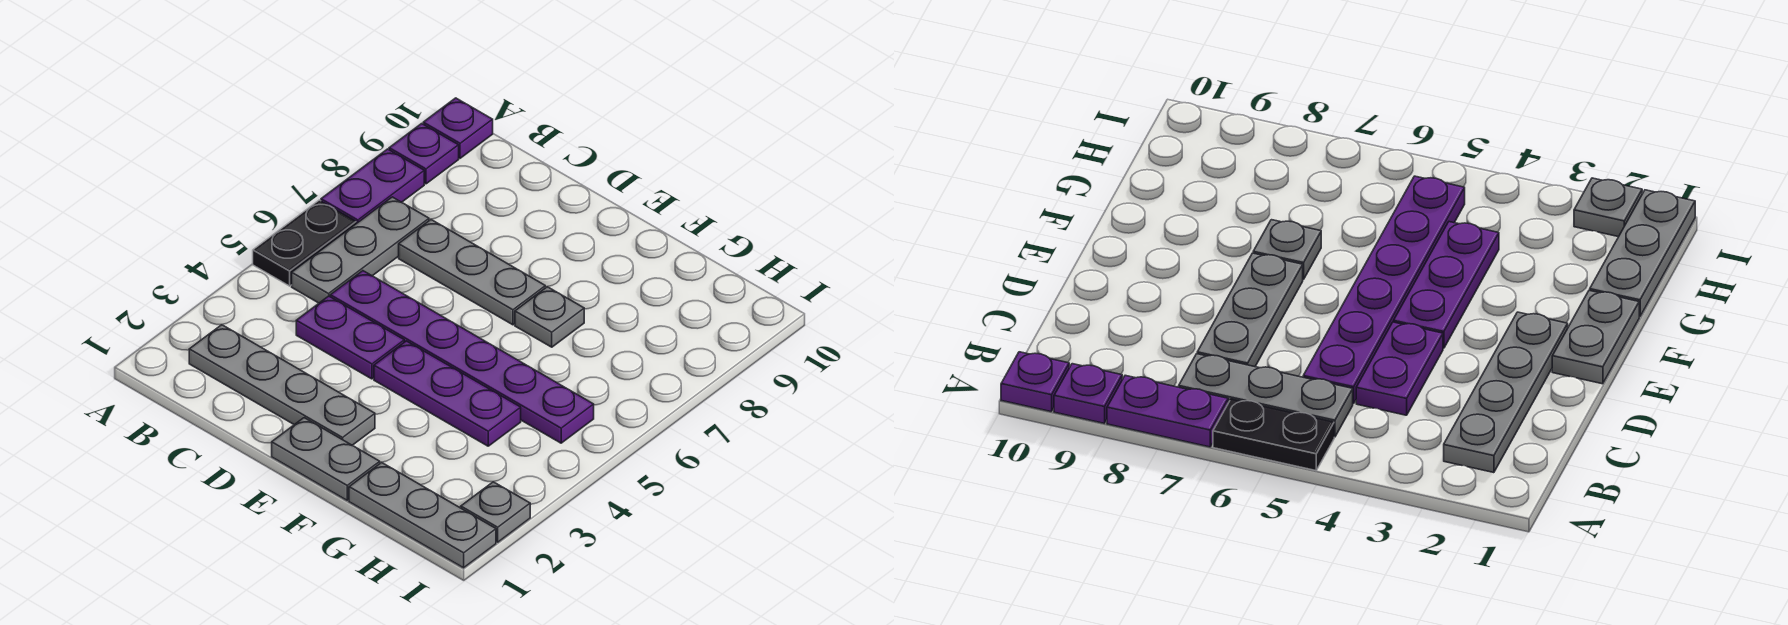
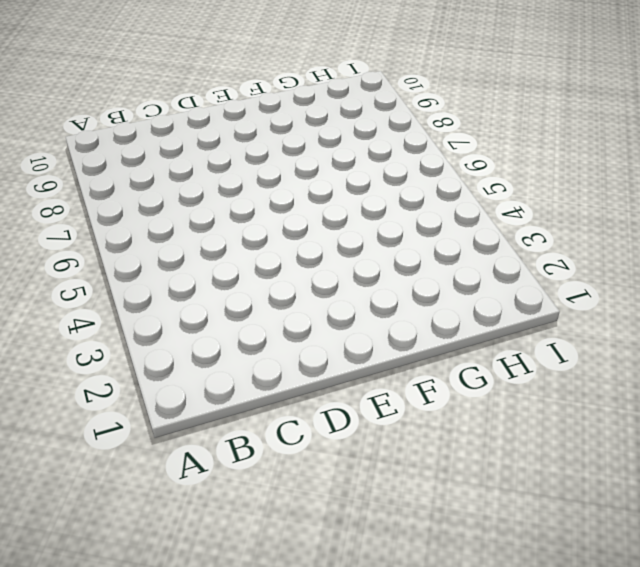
none -> black 1x2 plate [253,200,356,286]
none -> purple 1x2 plate [321,149,424,224]
none -> purple 1x1 plate [389,124,459,184]

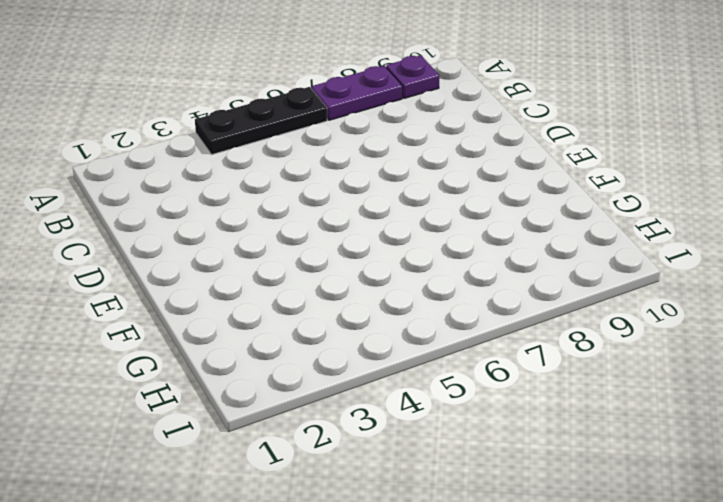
black 1x3 plate [195,87,327,155] -> black 1x2 plate [253,200,356,286]
none -> purple 1x1 plate [423,98,493,158]
none -> grey 1x4 plate [189,325,375,445]
none -> grey 1x3 plate [292,197,429,303]

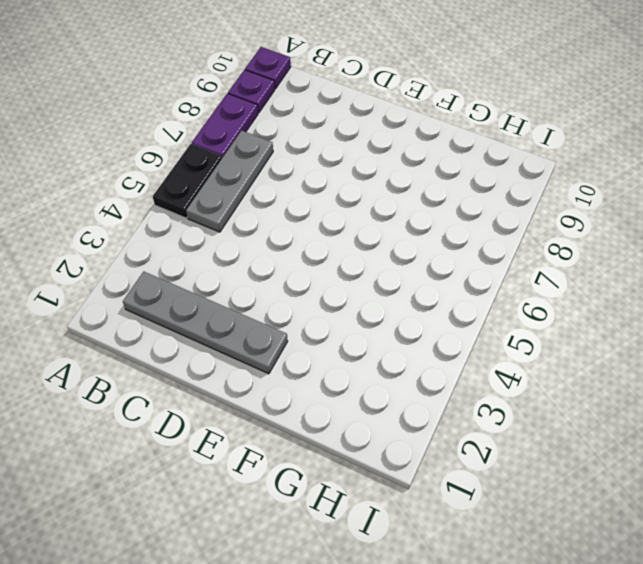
none -> purple 1x2 plate [296,296,404,379]
none -> purple 1x6 plate [330,271,594,443]
none -> grey 1x3 plate [399,220,545,325]

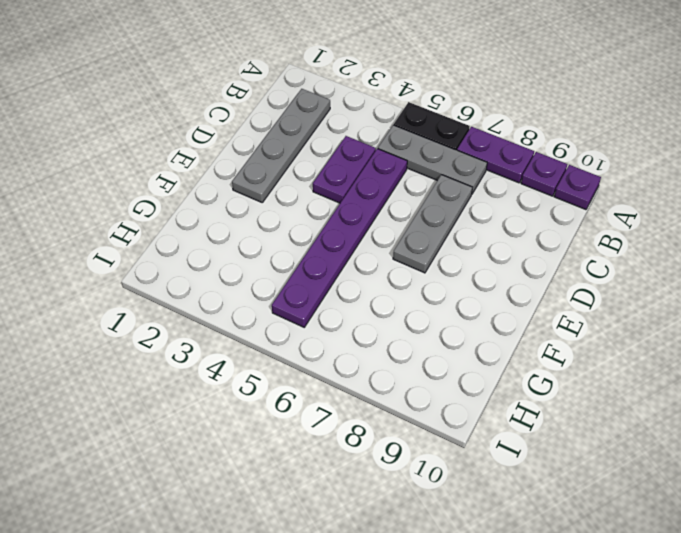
none -> grey 1x2 plate [272,418,380,500]
none -> purple 1x3 plate [374,341,521,446]
none -> grey 1x1 plate [515,287,584,347]

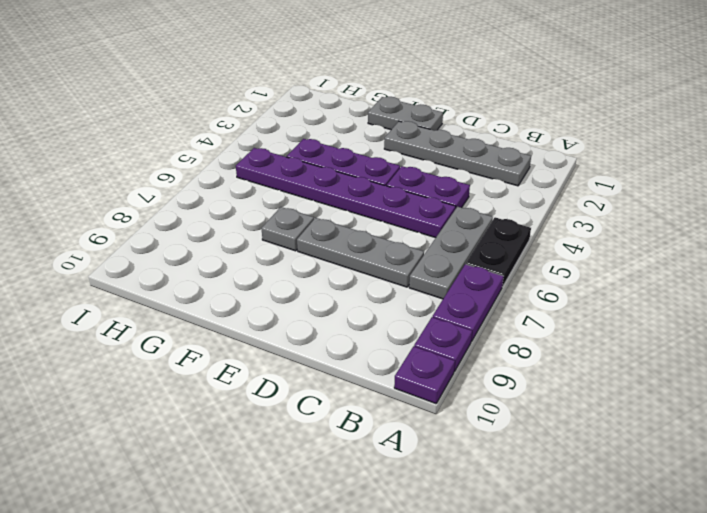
none -> grey 1x3 plate [349,462,496,568]
none -> grey 1x1 plate [461,482,530,542]

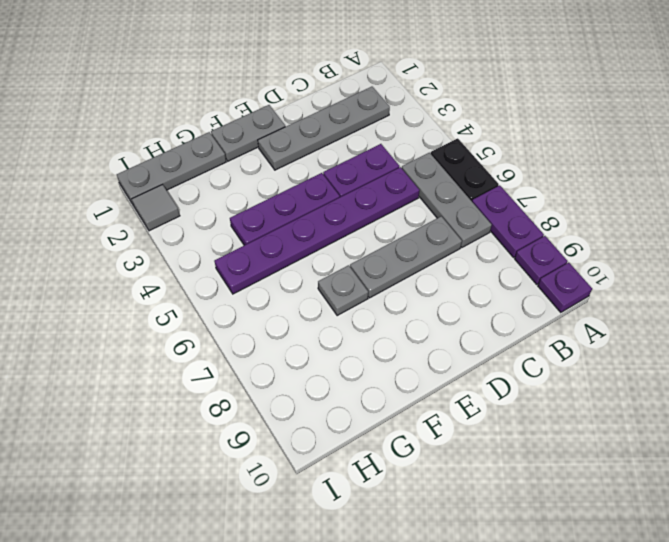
grey 1x1 tile [132,185,180,231] -> grey 1x1 plate [461,482,530,542]

